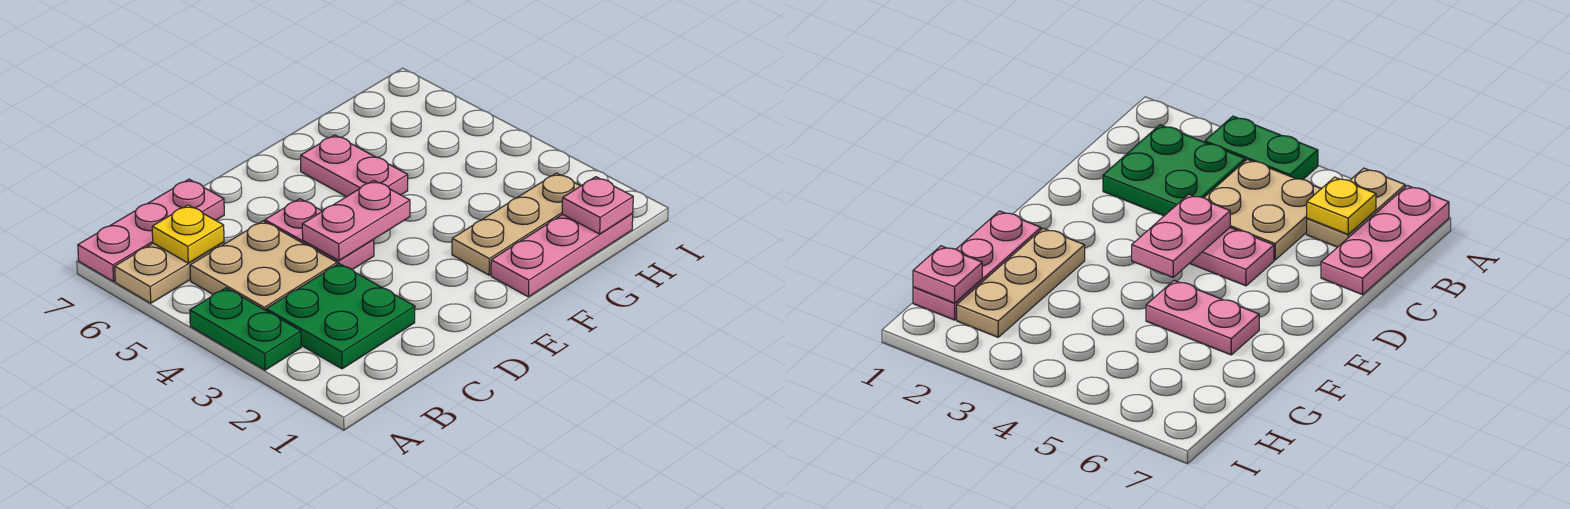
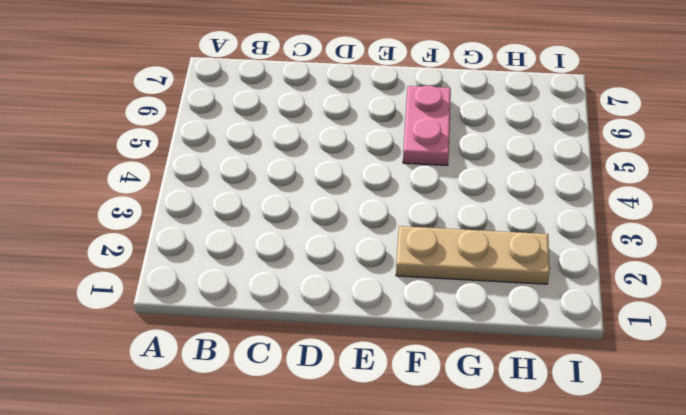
none -> green 1x2 plate [190,288,301,370]
none -> tan 1x2 plate [115,242,224,303]
none -> pink 1x3 plate [78,179,224,281]

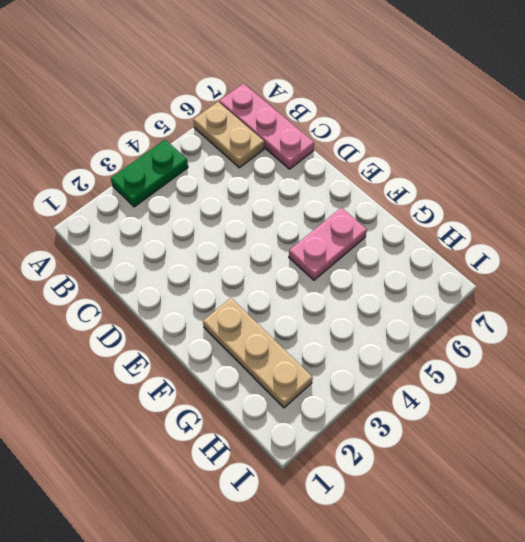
none -> green 2x2 plate [266,264,415,369]
none -> tan 2x2 plate [190,221,337,310]
none -> pink 1x2 plate [265,199,374,270]

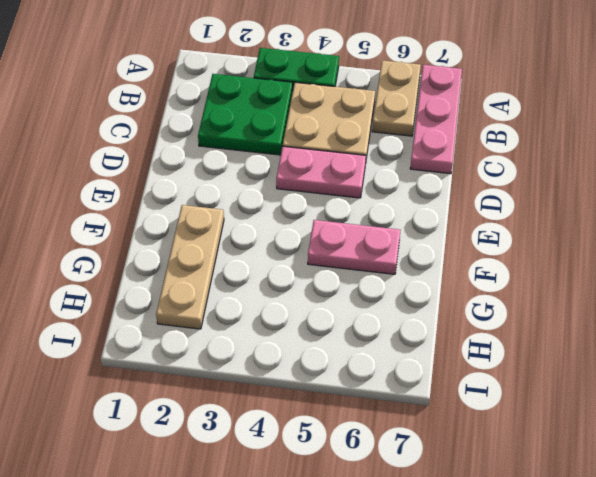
none -> pink 1x3 plate [491,213,633,297]
none -> yellow 1x1 plate [152,205,224,263]
none -> pink 1x2 plate [302,180,410,261]

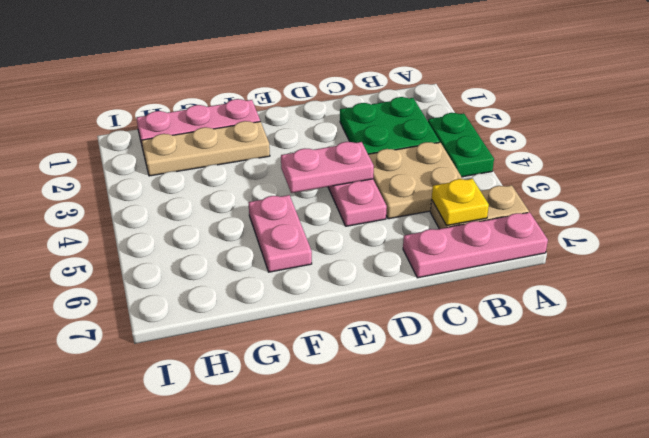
none -> pink 1x1 plate [562,177,633,234]

